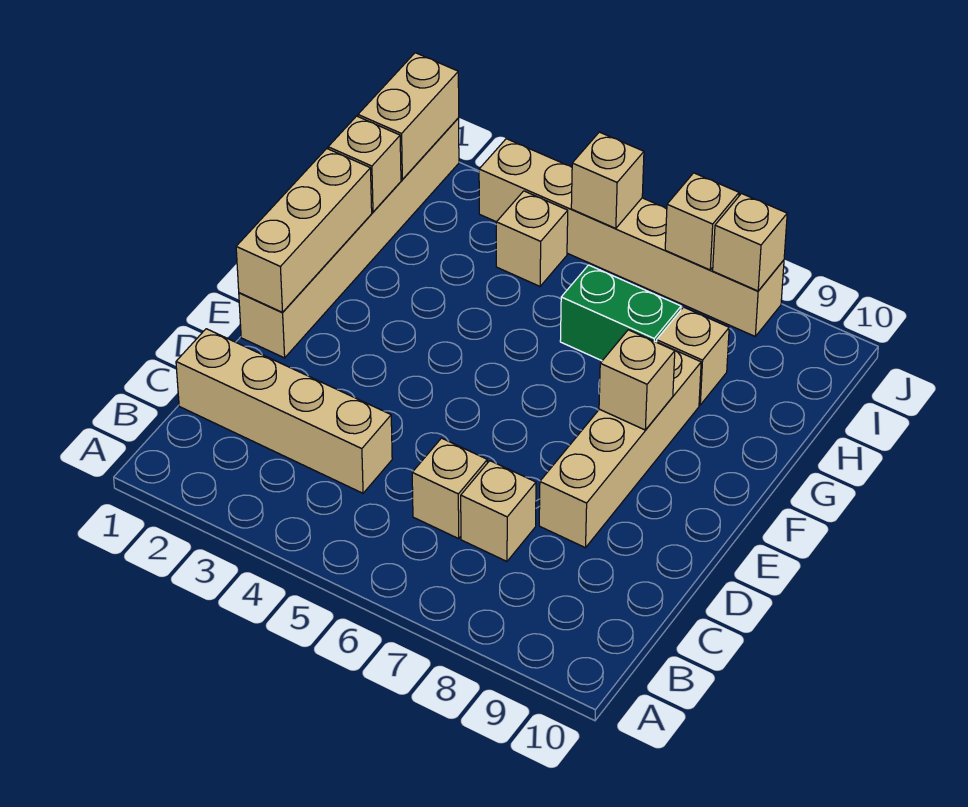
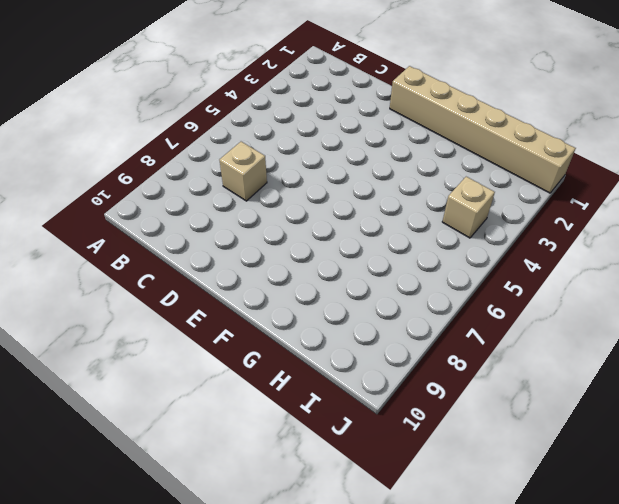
none -> tan 1x4 brick [176,329,392,493]
none -> tan 1x1 brick [412,438,487,539]
none -> tan 1x4 brick [539,341,701,548]

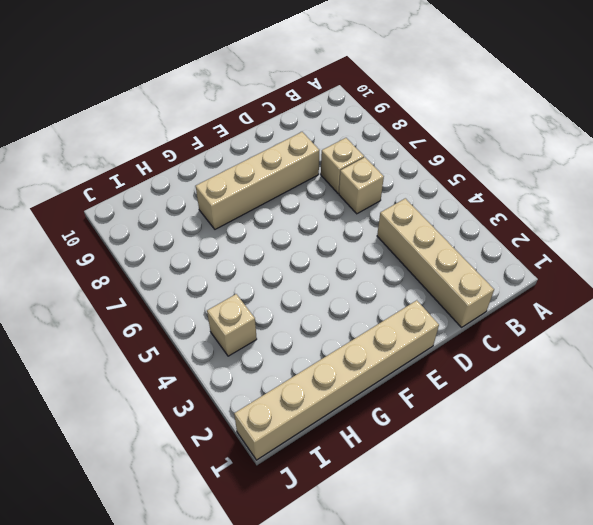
none -> green 1x2 brick [560,265,681,361]
none -> tan 1x1 brick [657,307,729,405]
none -> tan 1x6 brick [479,139,784,336]

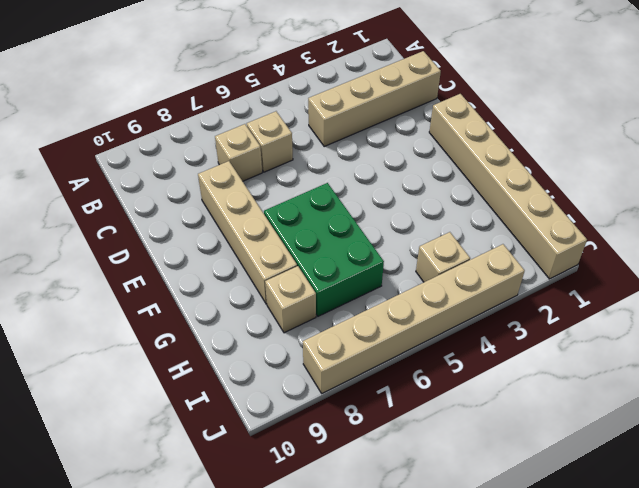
green 2x3 brick [264,183,384,316] -> green 1x2 brick [560,265,681,361]
none -> tan 1x3 brick [236,149,372,312]
none -> tan 1x1 brick [599,330,675,430]
none -> tan 1x1 brick [328,116,401,212]

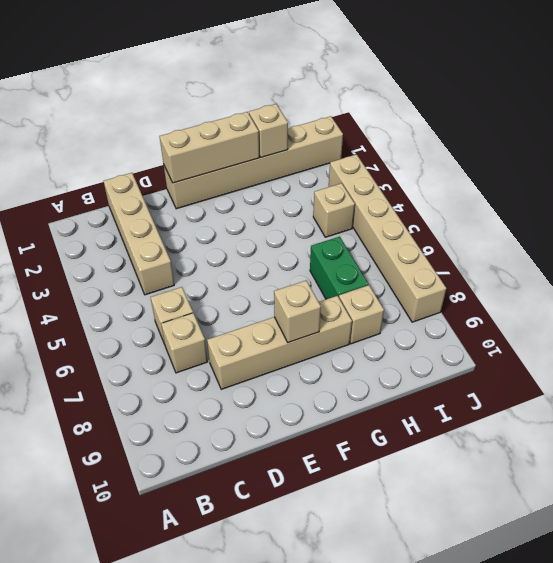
none -> tan 1x2 brick [358,53,459,180]
none -> tan 1x1 brick [571,132,644,228]
none -> tan 1x1 brick [665,173,739,270]

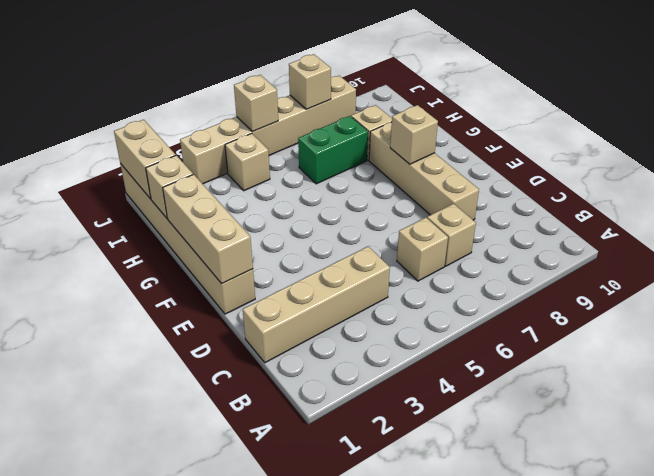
none -> tan 1x1 brick [713,194,787,291]

